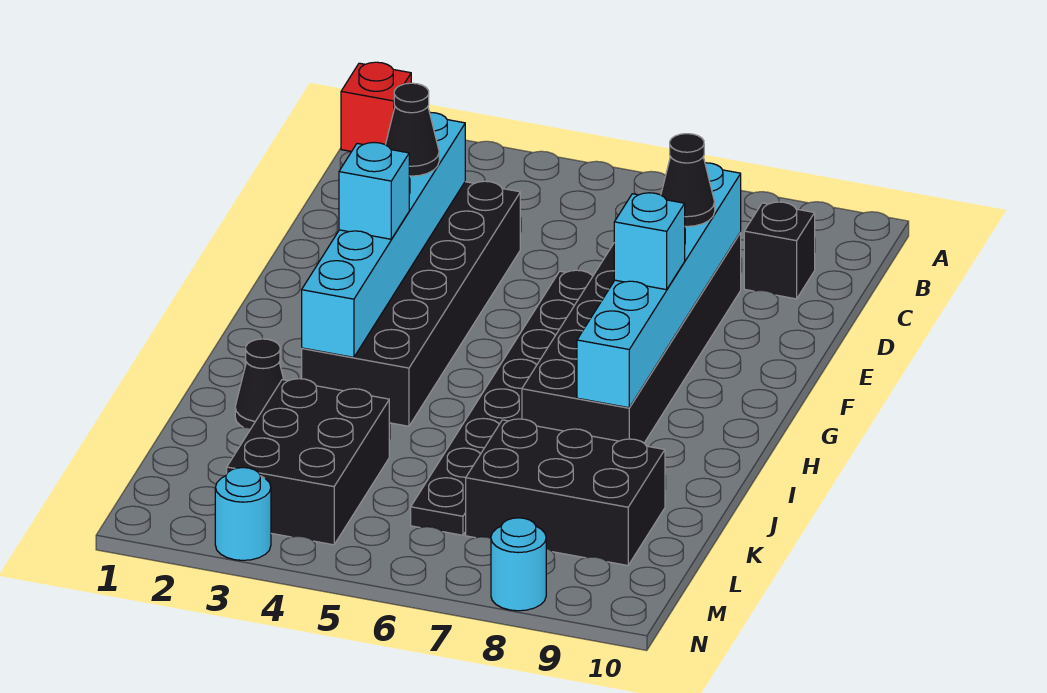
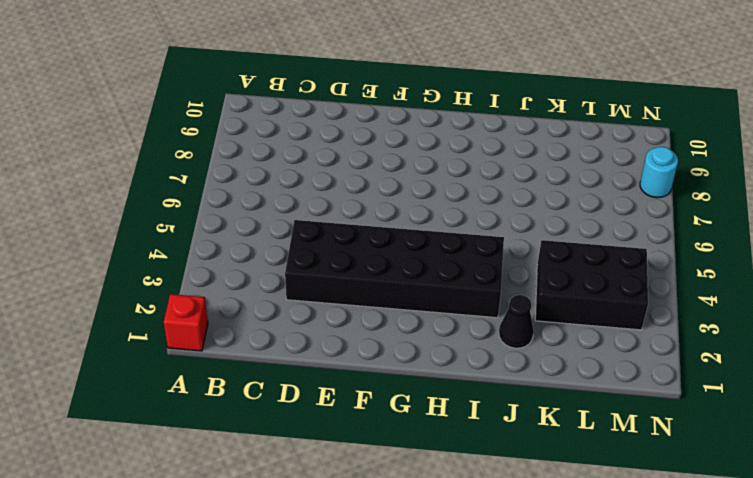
none -> black 1x1 brick [744,202,815,299]
none -> black 2x6 brick [522,233,741,443]
none -> black 1x8 plate [411,270,593,535]

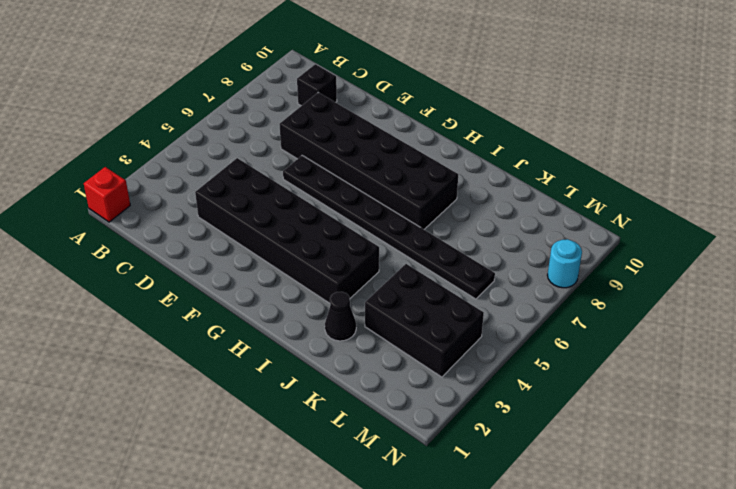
none -> black 2x3 brick [466,419,665,565]
none -> cyan 1x1 round brick [215,468,271,560]
none -> cyan 1x6 brick [302,112,465,357]

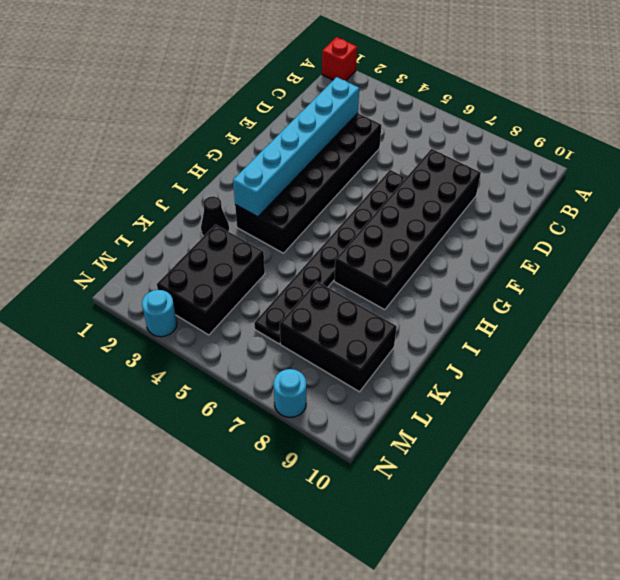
none -> black 1x1 brick [744,202,815,299]
none -> cyan 1x6 brick [577,163,741,408]
none -> black 1x1 cone [386,83,439,176]

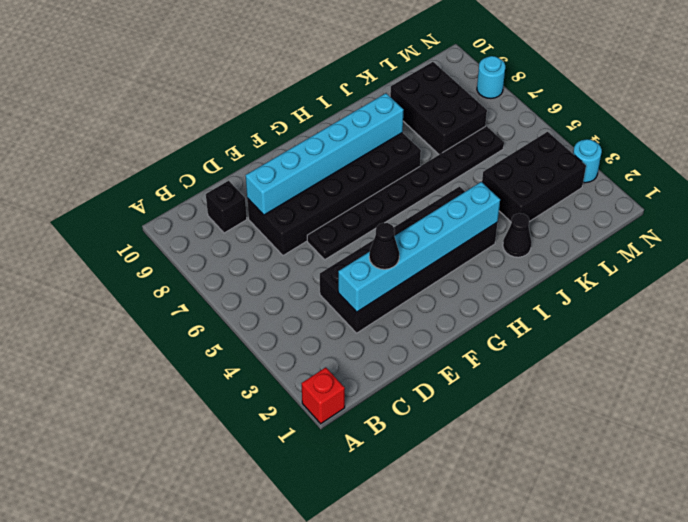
none -> black 1x1 cone [661,134,715,226]
none -> cyan 1x1 brick [339,142,409,239]
none -> cyan 1x1 brick [614,193,685,290]

